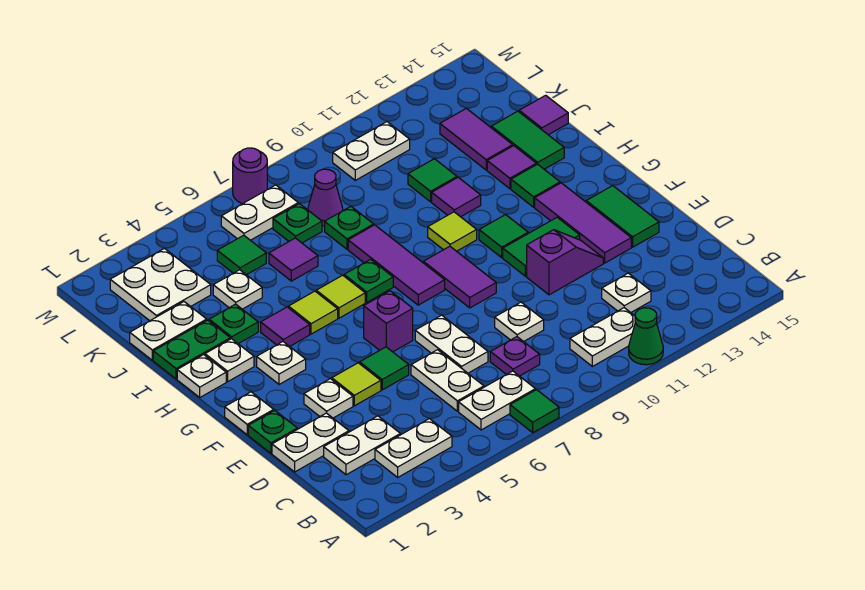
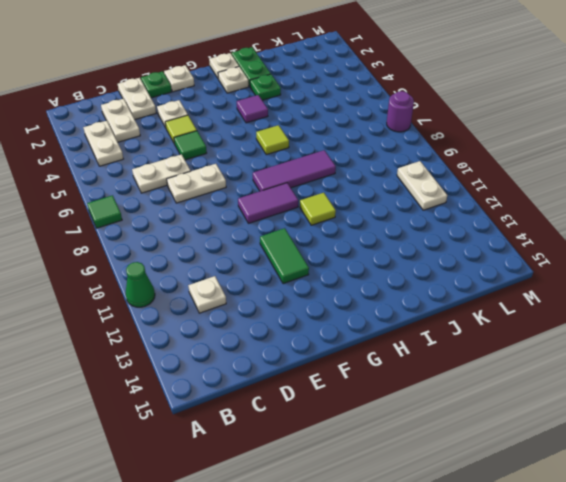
none -> white 1x2 plate [459,371,535,430]
none -> white 1x2 plate [570,308,635,366]
none -> purple 1x1 plate [490,337,540,376]
none -> white 1x1 plate [495,302,544,342]

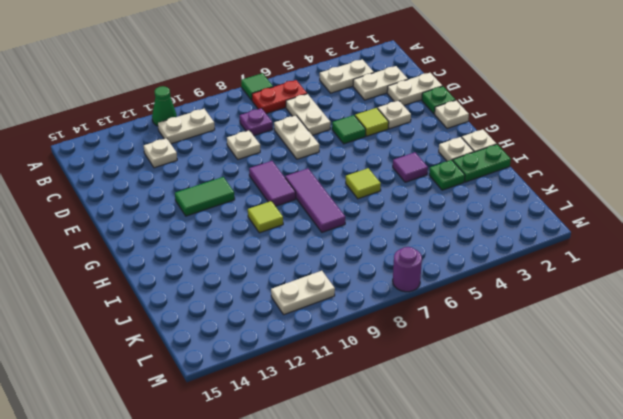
red 1x2 plate [252,80,307,114] -> white 1x2 plate [459,371,535,430]
none -> purple 1x2 slope [527,230,603,295]
none -> purple 1x3 tile [535,183,631,263]
none -> green 1x2 tile [586,186,659,247]
none -> purple 1x1 brick [364,291,413,352]

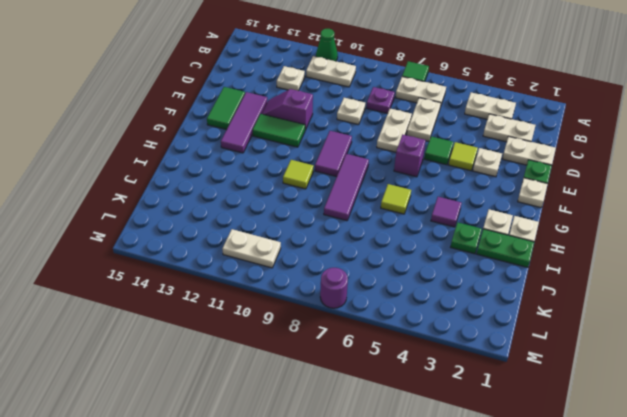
none -> white 1x1 plate [257,342,306,384]
none -> green 1x1 tile [479,215,528,257]
none -> lime 1x1 tile [288,291,338,334]
none -> green 1x1 plate [344,259,393,302]

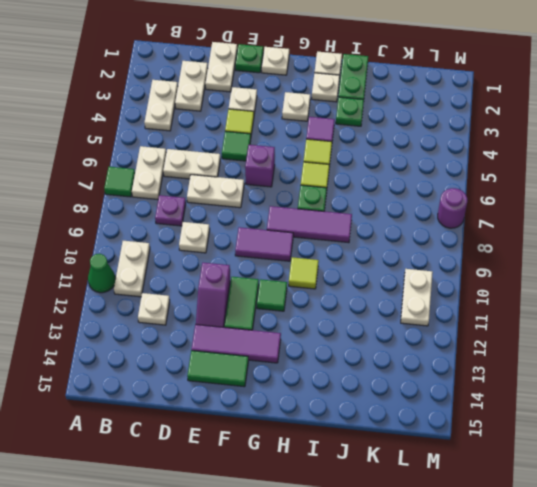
none -> green 1x1 tile [511,164,560,207]
none -> purple 1x1 tile [432,178,481,217]
none -> purple 1x1 tile [487,146,536,189]
none -> green 1x2 tile [491,111,564,169]

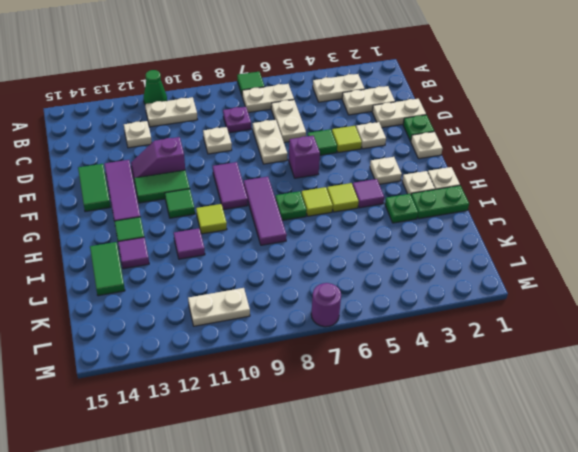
none -> white 1x2 plate [130,302,207,360]
none -> white 1x1 plate [213,270,262,309]
none -> purple 1x1 tile [269,238,318,281]
none -> green 1x1 plate [325,207,374,249]

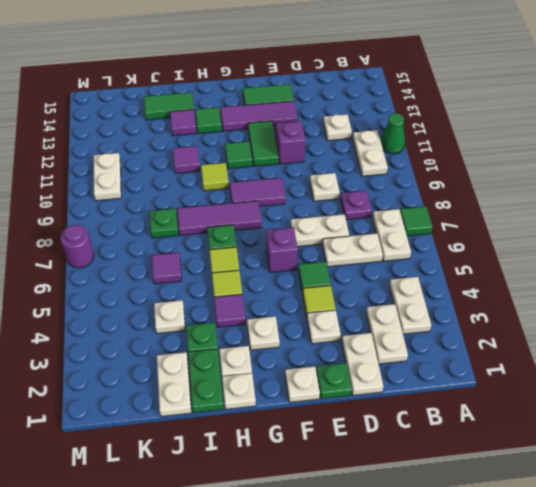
none -> green 1x1 tile [408,159,457,202]
none -> purple 1x2 tile [440,108,513,170]
none -> purple 1x1 tile [519,95,568,135]
none -> white 2x2 plate [110,248,211,321]

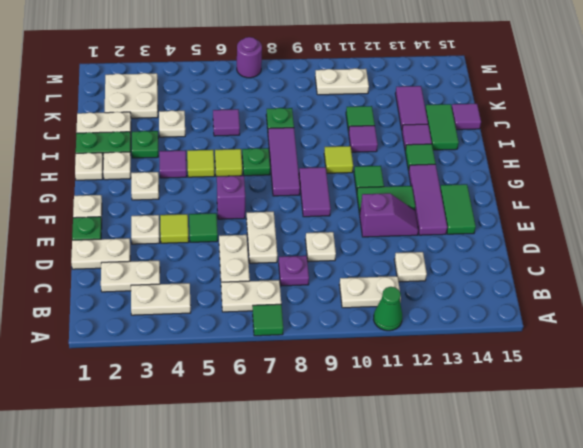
none -> green 1x1 tile [217,235,266,275]
none -> green 1x1 plate [273,204,322,243]
none -> purple 1x1 cone [308,169,343,226]
none -> white 1x2 plate [221,185,298,240]

